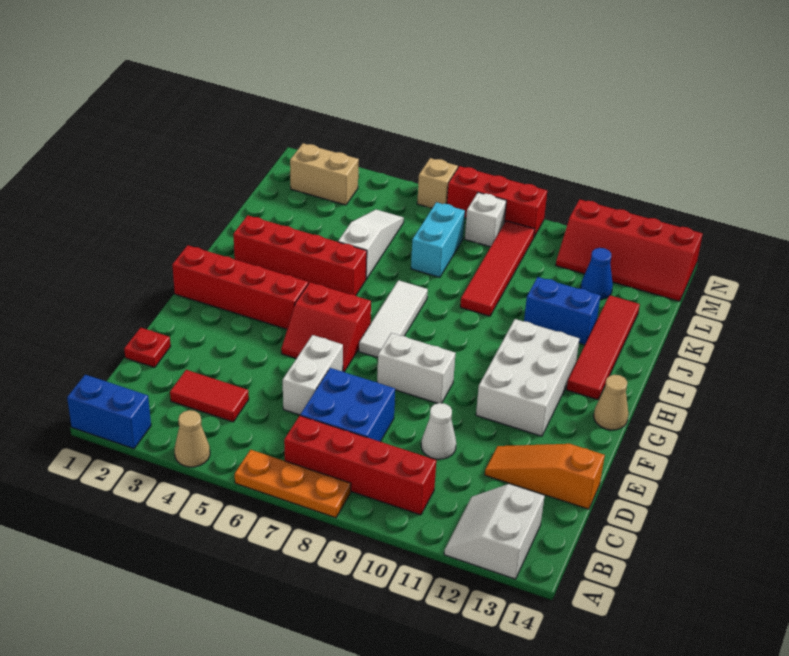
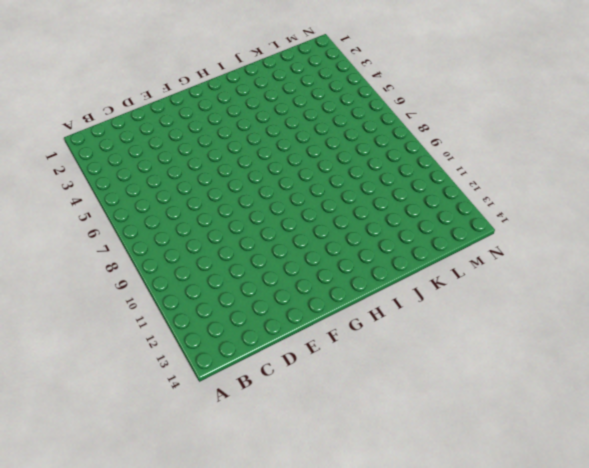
none -> blue 1x2 brick [67,375,151,449]
none -> tan 1x1 cone [175,410,210,467]
none -> orange 1x3 plate [235,450,351,518]

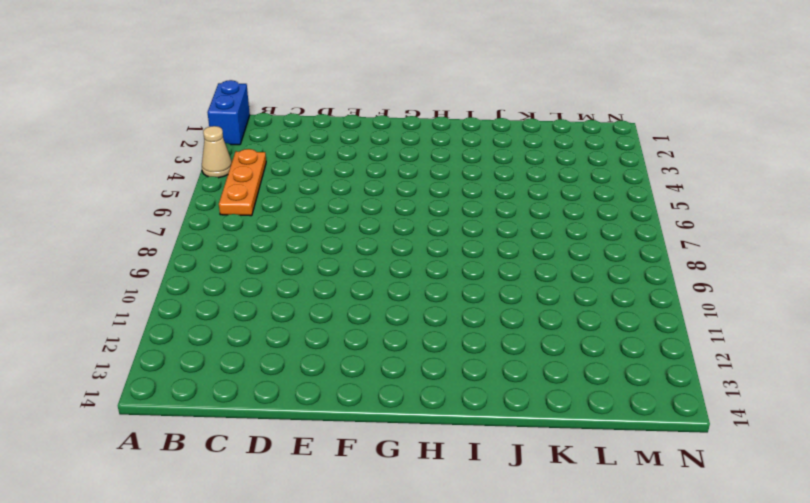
orange 1x3 plate [219,149,266,216] -> orange 1x3 plate moved to [235,450,351,518]
none -> white 2x2 slope [444,484,544,579]
none -> red 1x4 brick [284,416,436,515]
none -> red 1x2 tile [170,370,249,422]

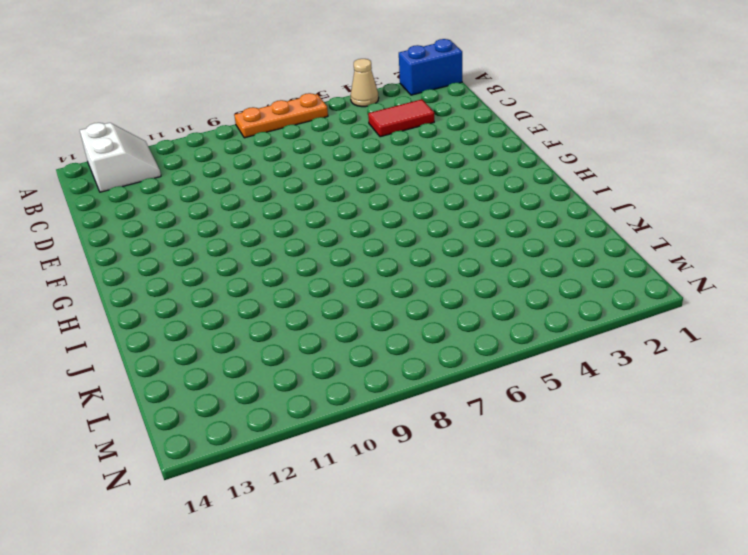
none -> red 1x4 brick [284,416,436,515]
none -> blue 2x2 brick [300,368,395,442]
none -> red 1x1 plate [124,328,171,367]

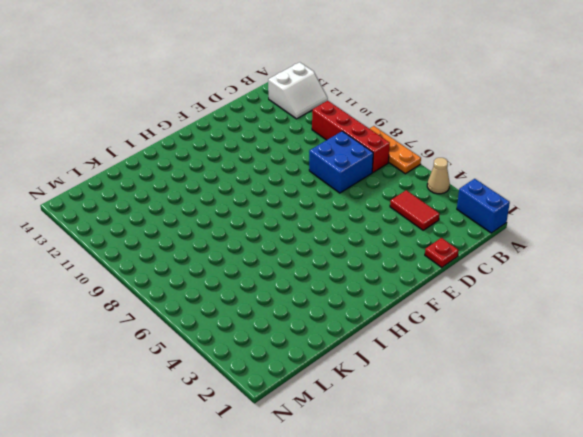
none -> white 1x2 brick [283,335,343,415]
none -> white 1x1 cone [421,403,456,459]
none -> orange 1x3 slope [485,444,605,509]

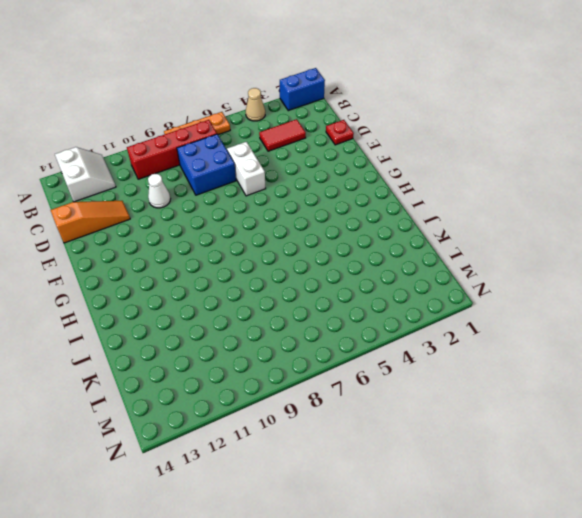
none -> red 2x2 slope [281,282,371,372]
none -> white 1x2 brick [377,333,456,403]
none -> white 2x3 brick [476,319,579,436]

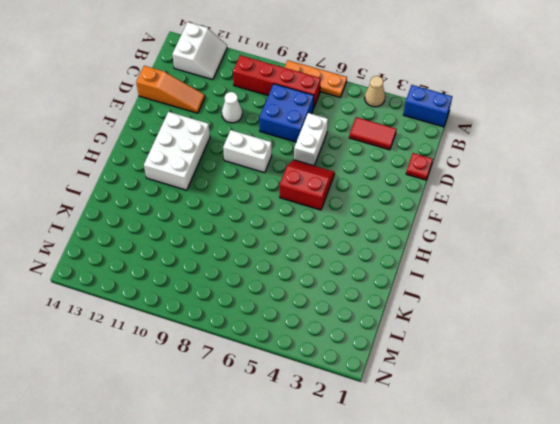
none -> red 1x4 brick [172,245,308,329]
none -> white 1x3 tile [359,280,428,358]
none -> tan 1x1 cone [594,375,628,430]

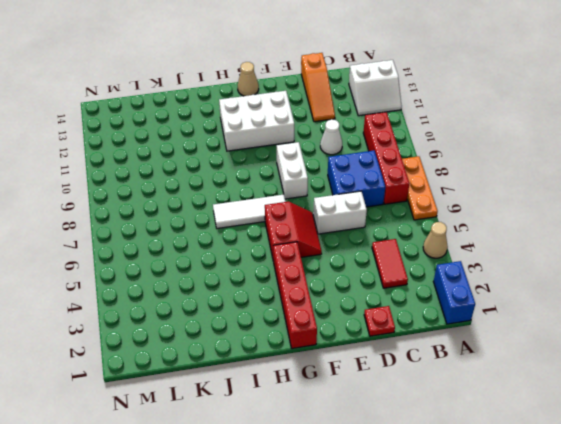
none -> red 1x4 tile [567,295,640,400]
none -> red 1x4 brick [233,215,367,296]
none -> white 1x3 slope [338,210,404,279]

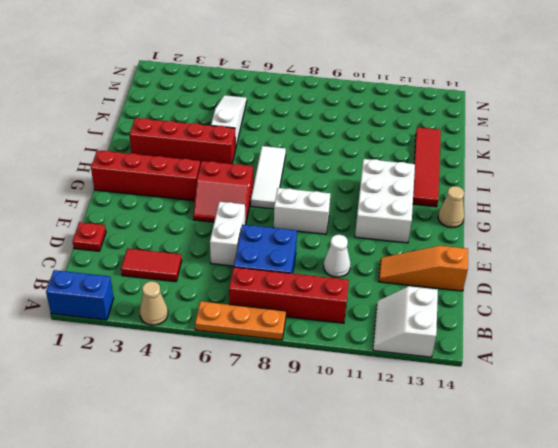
none -> red 1x4 tile [460,221,535,316]
none -> blue 1x2 brick [524,277,601,345]
none -> cyan 1x2 brick [411,202,465,277]

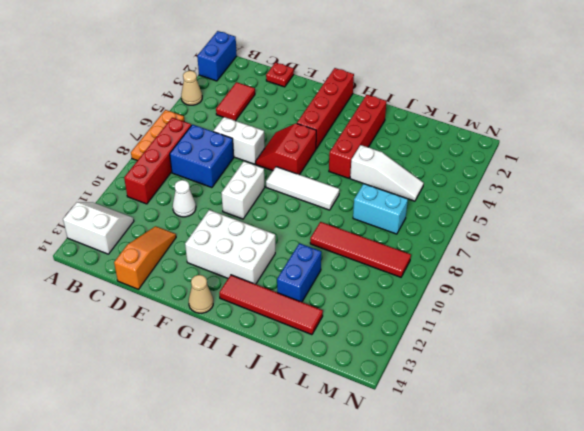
none -> blue 1x1 cone [581,248,613,300]
none -> tan 1x2 brick [290,143,359,205]
none -> white 1x1 brick [465,192,506,247]

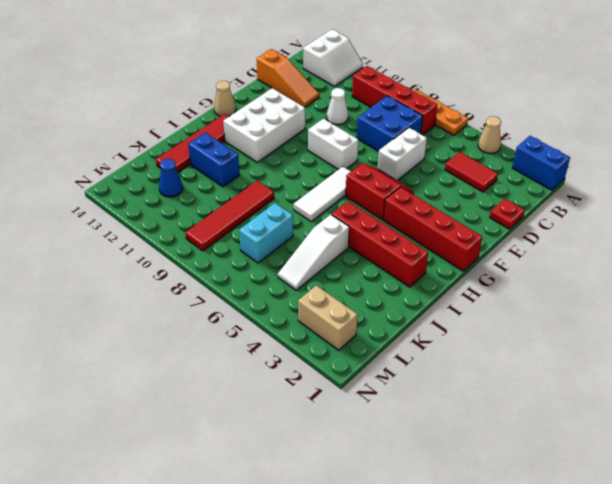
none -> white 1x1 brick [465,192,506,247]
none -> red 2x4 slope [556,199,702,301]
none -> tan 1x1 brick [417,158,458,208]

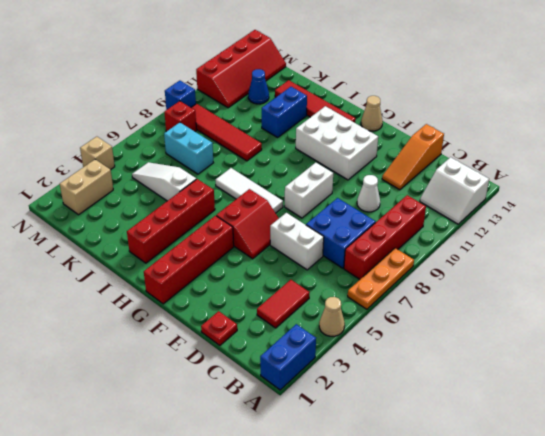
red 1x1 brick [164,101,197,132] -> white 1x1 brick [465,192,506,247]
tan 1x1 brick [80,137,115,170] -> tan 1x1 brick moved to [417,158,458,208]
blue 1x1 brick [165,81,196,110] -> red 1x3 brick [447,166,547,237]

